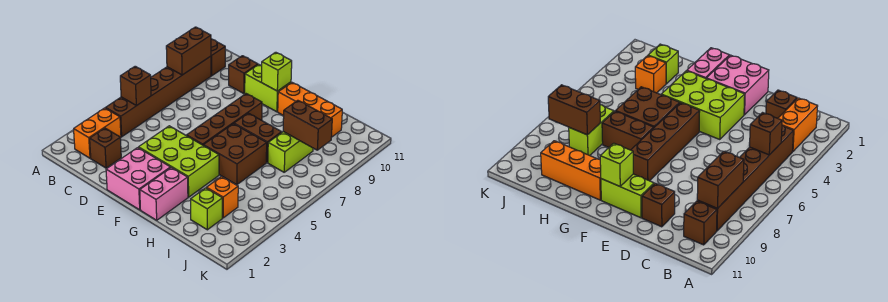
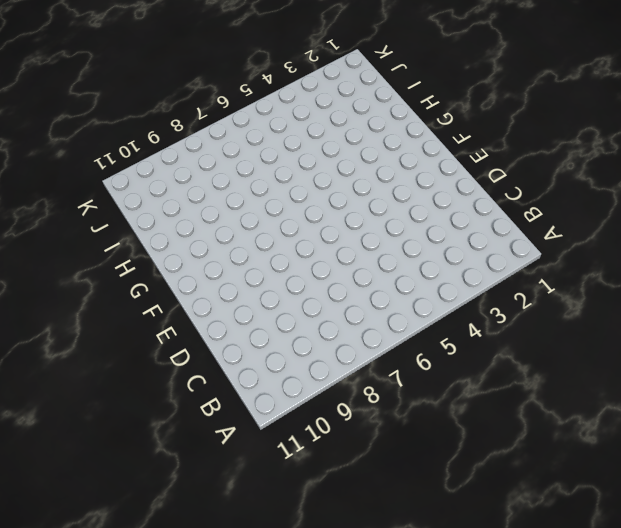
none -> orange 1x2 brick [74,108,121,158]
none -> brown 1x6 brick [106,56,211,137]
none -> brown 1x1 brick [211,39,225,76]

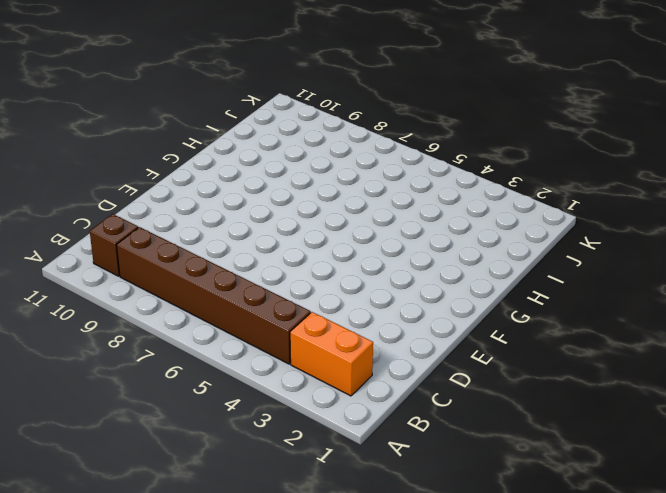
none -> brown 1x1 brick [90,128,121,168]
none -> brown 1x1 brick [229,56,258,94]
none -> pink 2x2 brick [106,148,170,210]

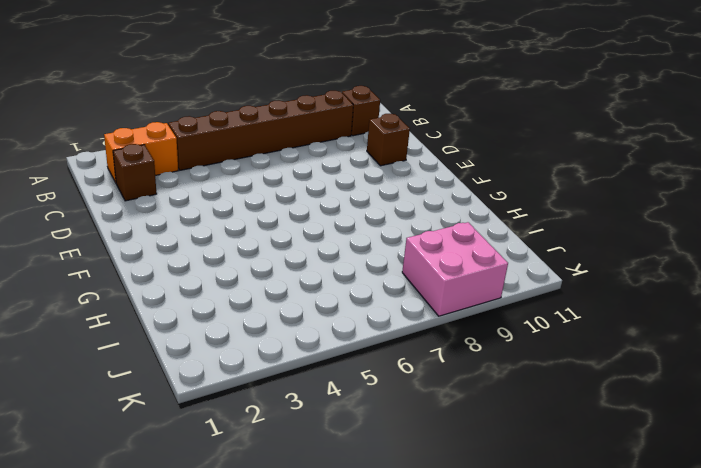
pink 2x2 brick [402,222,508,316] -> pink 2x2 brick moved to [106,148,170,210]
none -> lime 2x3 brick [138,126,219,197]
none -> lime 1x2 brick [245,64,291,112]
none -> brown 1x4 brick [187,94,262,145]

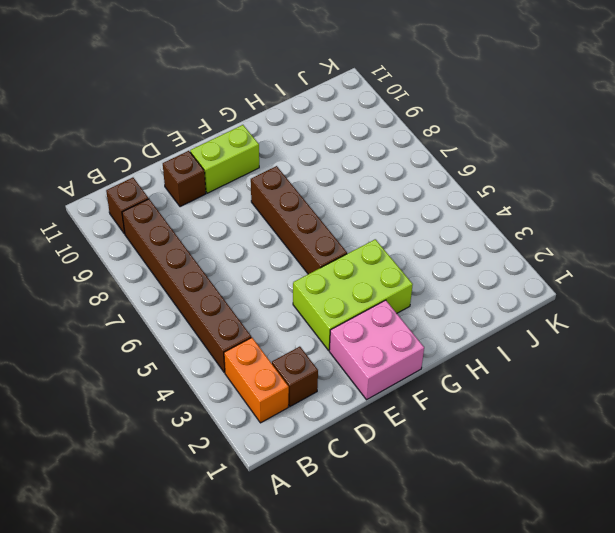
none -> pink 1x2 brick [140,167,188,220]
none -> brown 2x2 brick [203,124,267,185]
none -> brown 1x2 brick [234,113,282,162]

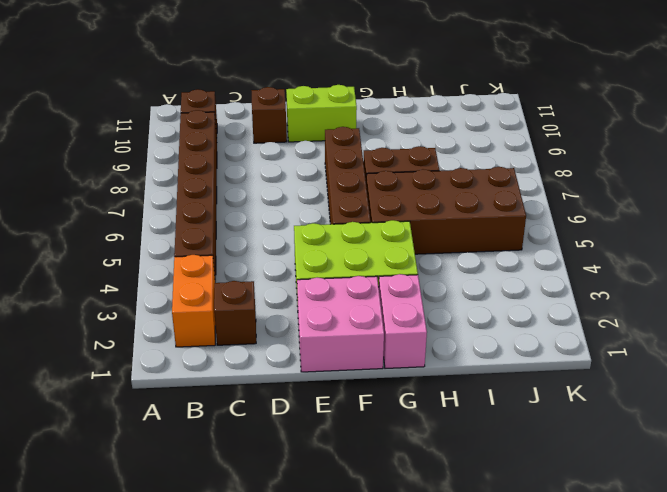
brown 2x4 brick [366,167,526,254] -> brown 2x2 brick [203,124,267,185]
none -> orange 1x3 brick [278,82,342,137]
none -> lime 1x1 brick [191,188,222,230]
none -> orange 1x1 brick [207,177,238,218]

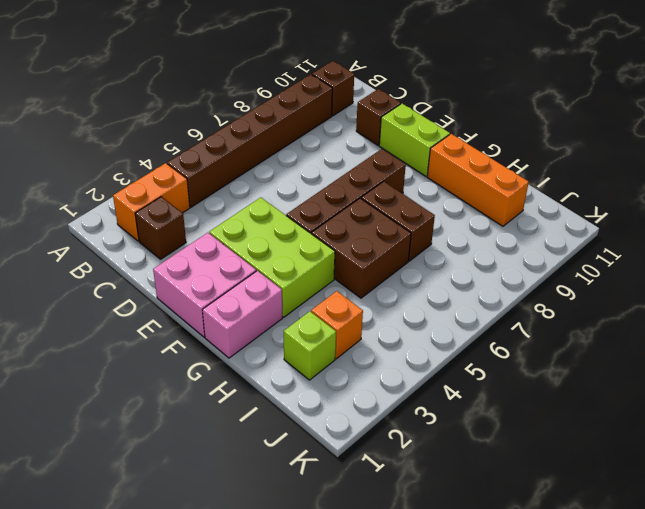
none -> lime 1x2 brick [268,132,313,172]
none -> brown 1x1 brick [120,66,151,106]
none -> brown 1x2 brick [166,27,211,75]

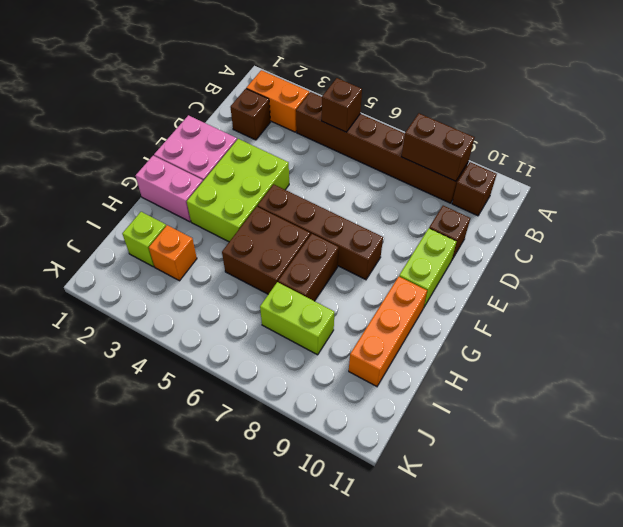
none -> lime 1x1 brick [261,52,292,91]
none -> brown 1x2 brick [283,100,332,150]

